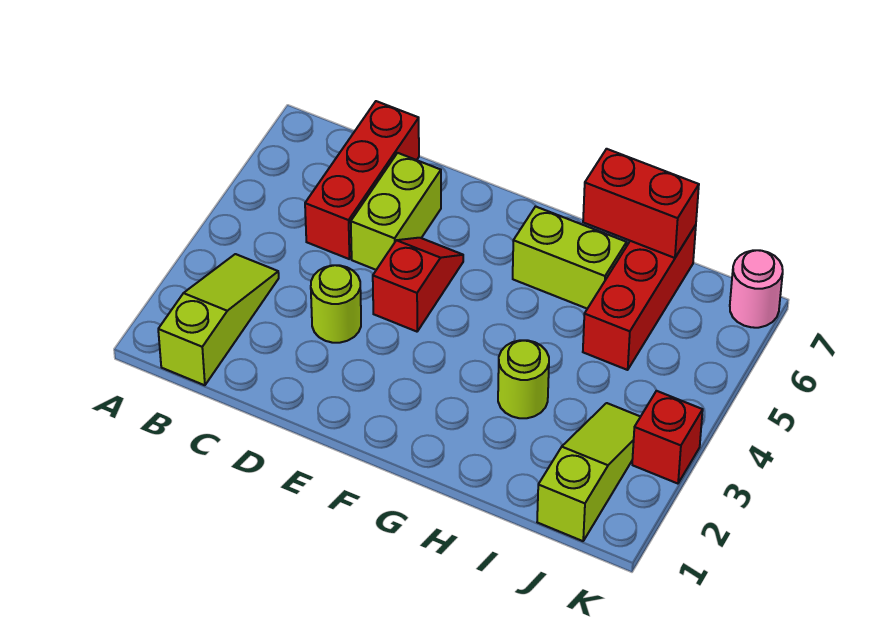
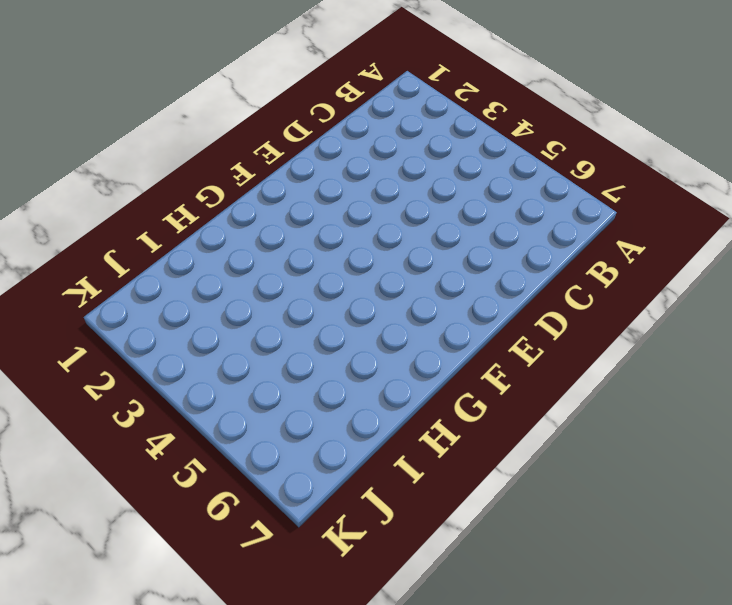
none -> lime 1x3 slope [158,254,279,385]
none -> red 1x3 brick [305,101,419,259]
none -> lime 1x1 round brick [311,265,361,343]

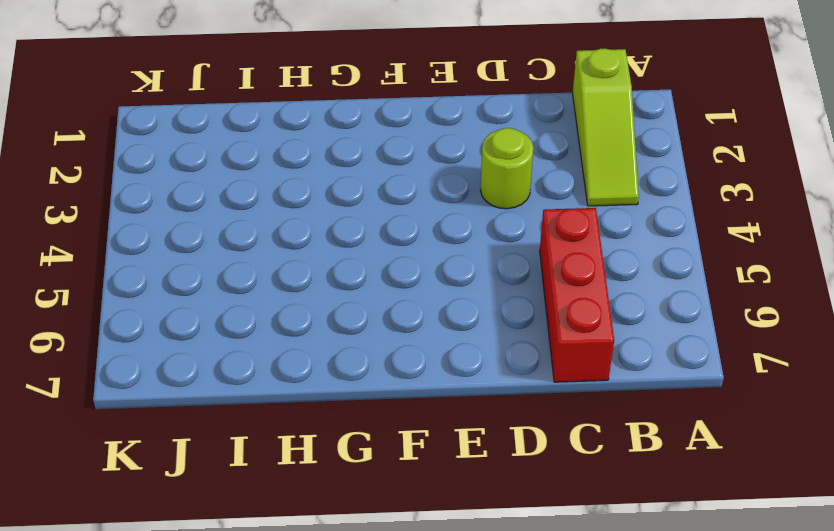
none -> lime 1x2 brick [351,153,441,270]
none -> red 1x2 slope [373,238,463,332]
none -> lime 1x2 brick [513,206,627,309]

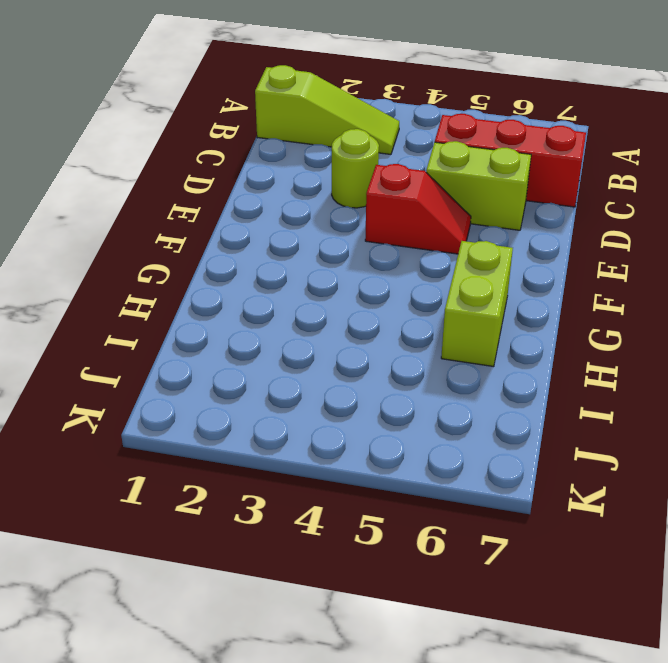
none -> lime 1x1 round brick [498,340,549,418]
none -> red 1x3 brick [583,225,696,370]
none -> lime 1x3 slope [537,403,640,541]

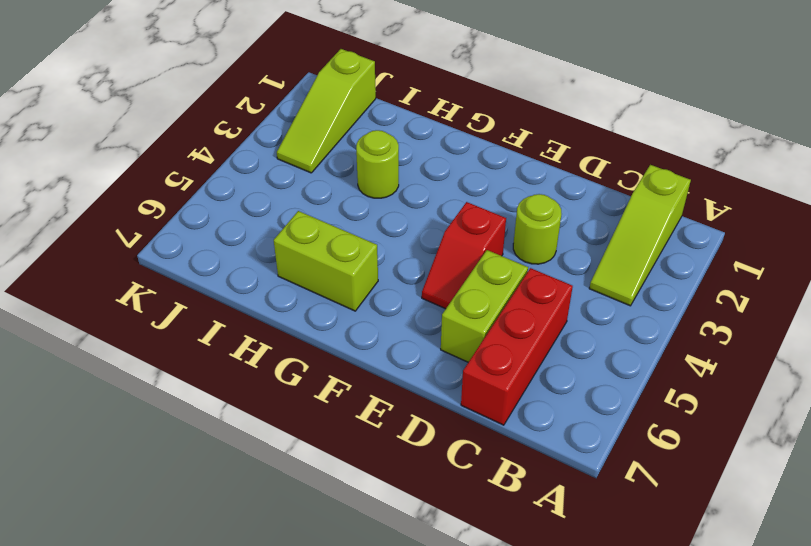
none -> red 1x3 brick [583,225,696,370]
none -> red 1x1 brick [632,391,703,484]
none -> pink 1x1 round brick [730,250,783,328]

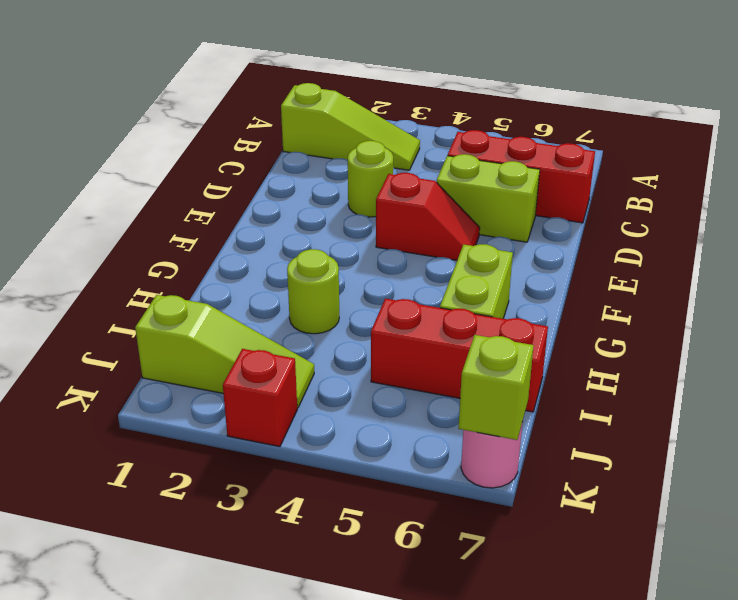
lime 1x1 brick [458,335,534,440] -> none
none -> red 1x2 brick [583,149,699,258]

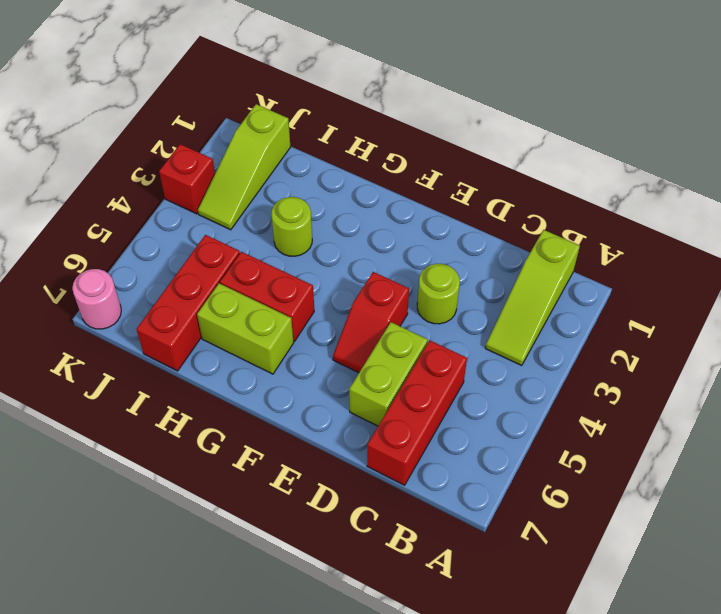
red 1x2 brick [220,252,314,341] -> red 1x2 brick moved to [583,149,699,258]

